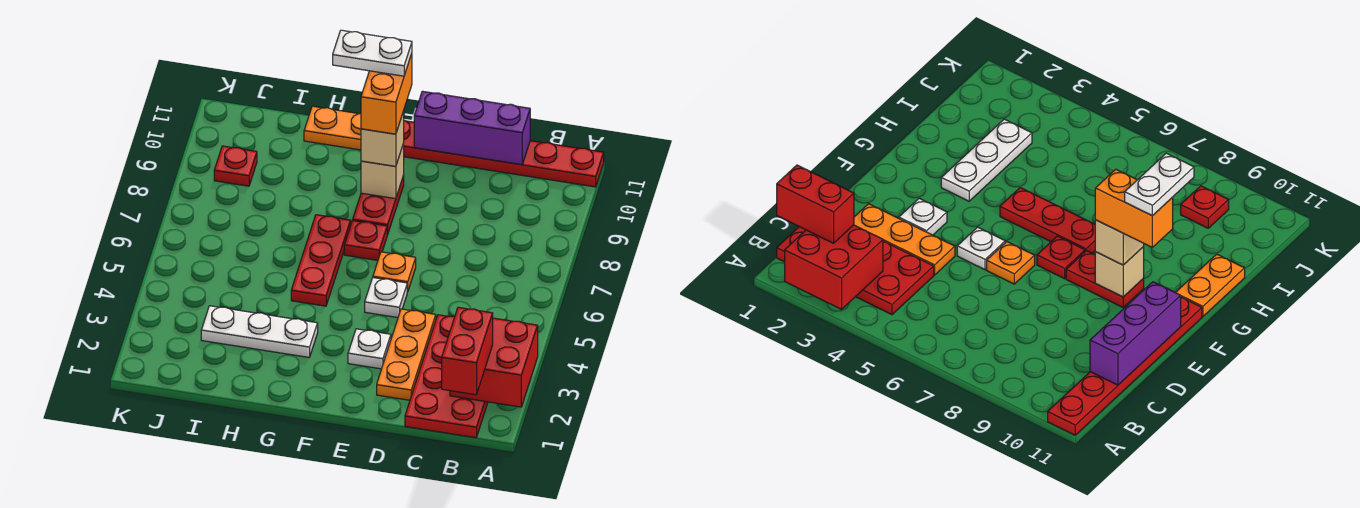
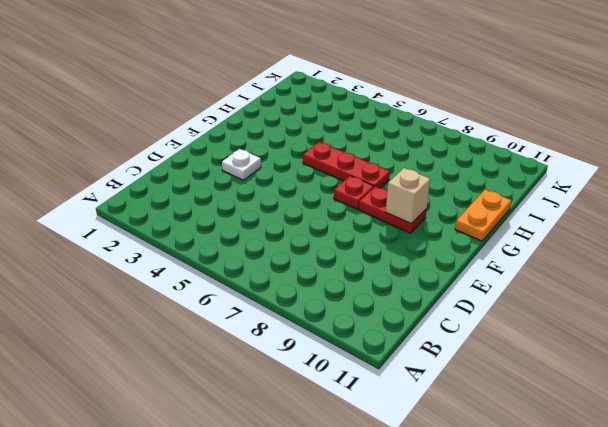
none -> red 1x6 plate [403,120,604,187]
none -> red 2x4 plate [405,315,488,438]
none -> orange 1x3 plate [377,309,436,400]

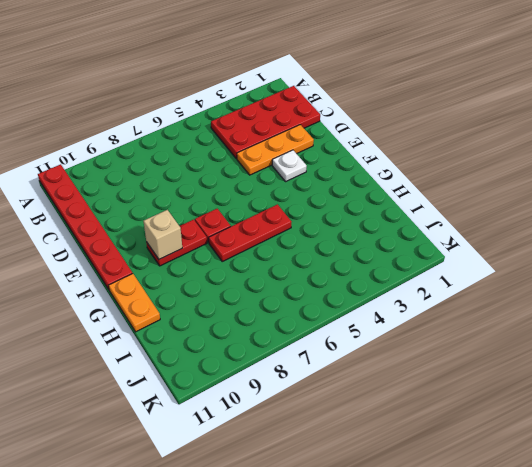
none -> white 1x1 plate [365,278,407,318]
none -> orange 1x1 plate [373,252,416,292]
none -> white 1x3 plate [201,306,318,357]

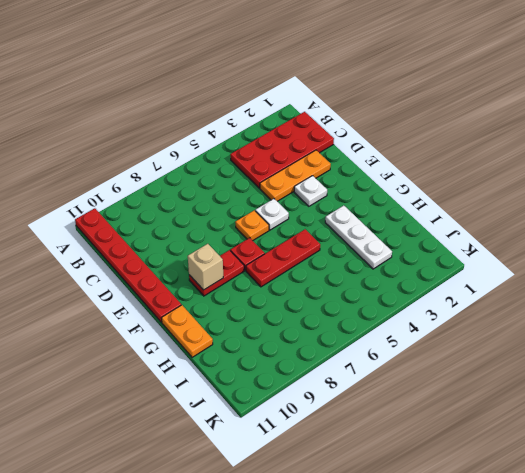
none -> red 1x1 plate [214,146,257,186]
none -> red 2x2 brick [450,318,538,407]
none -> purple 1x3 brick [414,91,530,165]

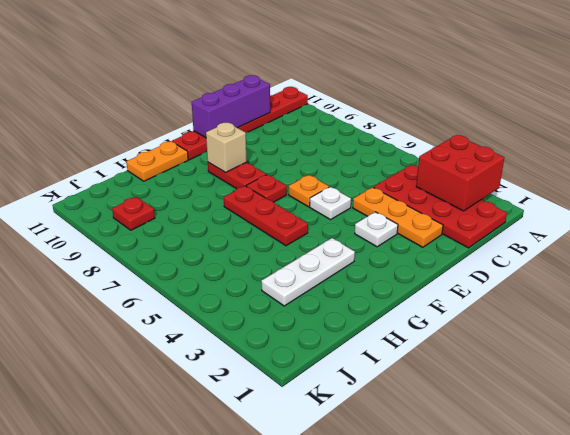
none -> red 1x2 brick [442,307,493,395]
none -> tan 1x1 brick [361,111,404,166]
none -> orange 1x2 brick [361,54,412,134]

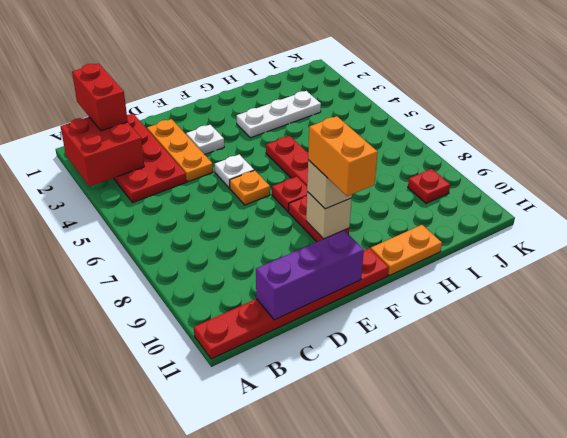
none -> white 1x2 plate [333,30,412,76]

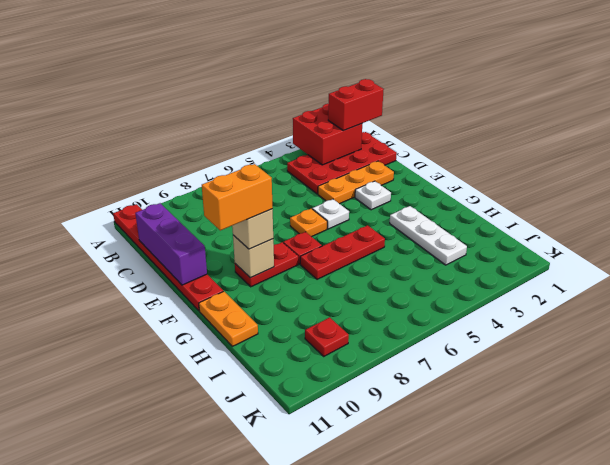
none -> white 1x2 plate [333,30,412,76]

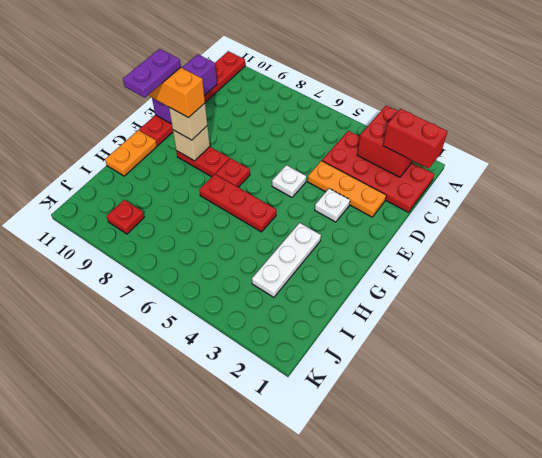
purple 1x2 plate [123,49,181,98] -> white 1x2 plate [333,30,412,76]
none -> orange 1x1 plate [373,252,416,292]

